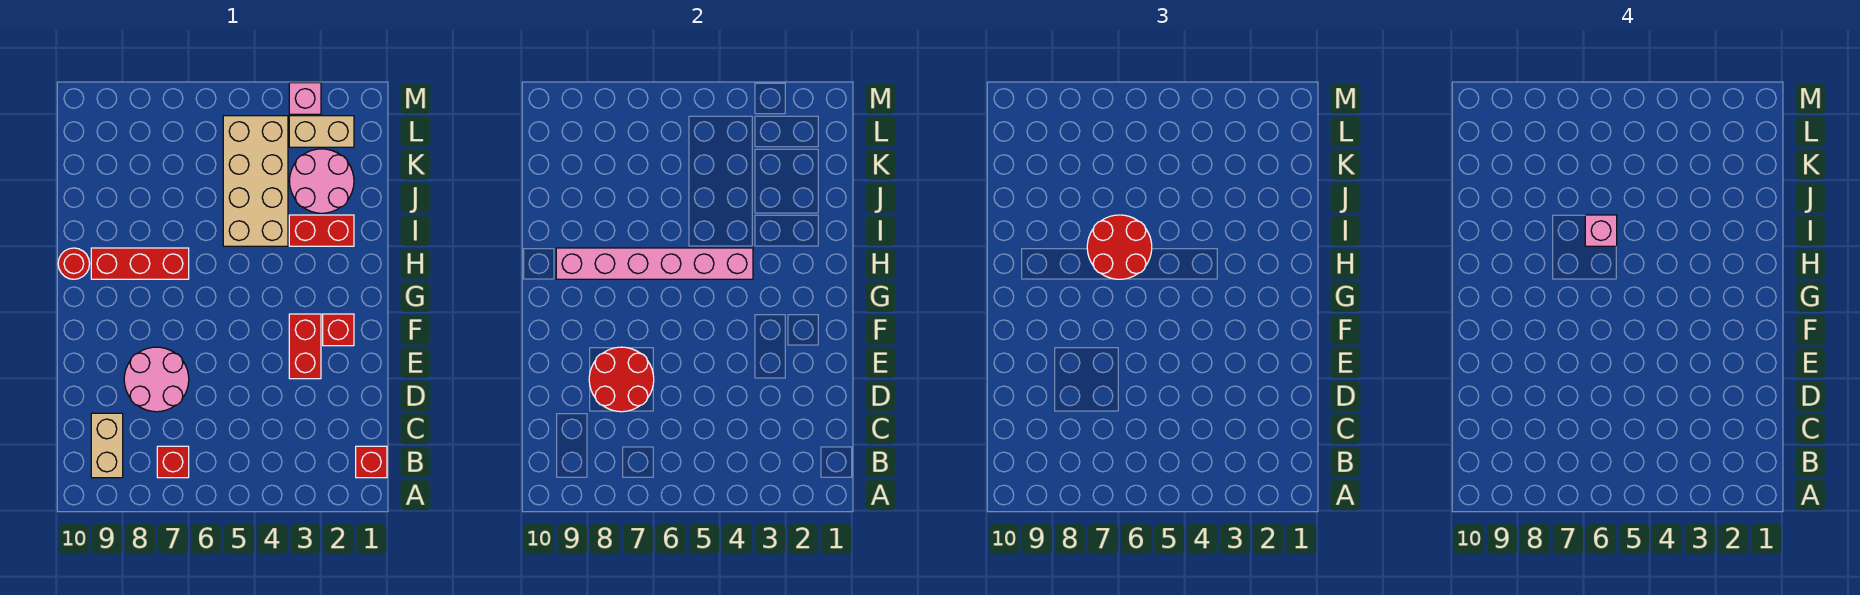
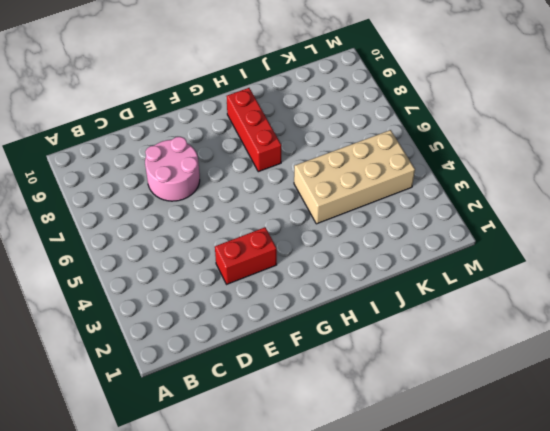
none -> red 1x1 brick [356,446,387,478]
none -> red 1x1 brick [157,446,189,478]
none -> tan 1x2 brick [91,413,123,478]

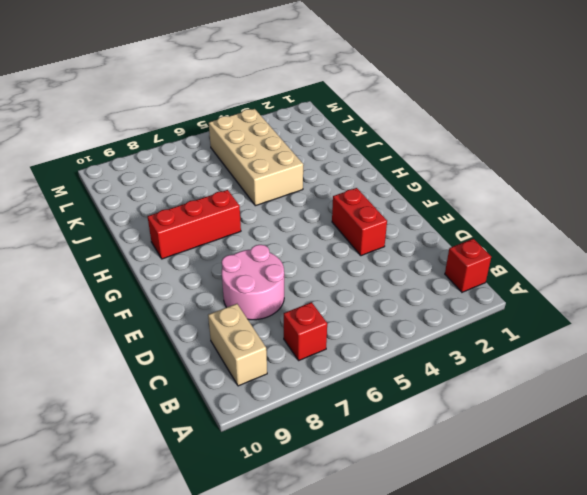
none -> red 1x1 brick [323,314,354,346]
none -> red 1x1 round brick [58,248,90,279]
none -> red 1x2 brick [289,215,354,246]

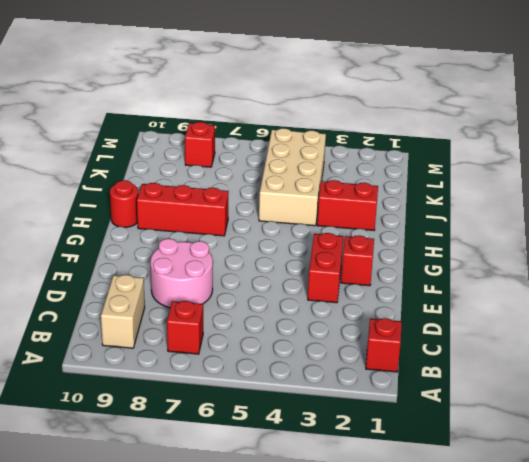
red 1x1 brick [185,122,215,167] -> none
none -> pink 2x2 round brick [290,149,354,213]
none -> tan 1x2 brick [289,116,354,147]
none -> pink 1x1 brick [289,83,321,114]

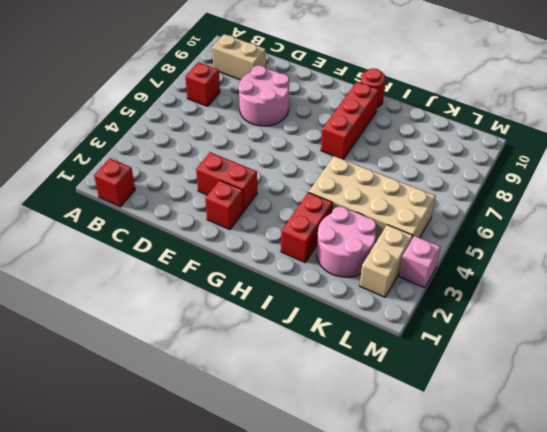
none -> red 2x2 round brick [589,347,654,412]
none -> pink 1x6 brick [556,248,753,279]
none -> red 2x2 round brick [1087,215,1152,279]

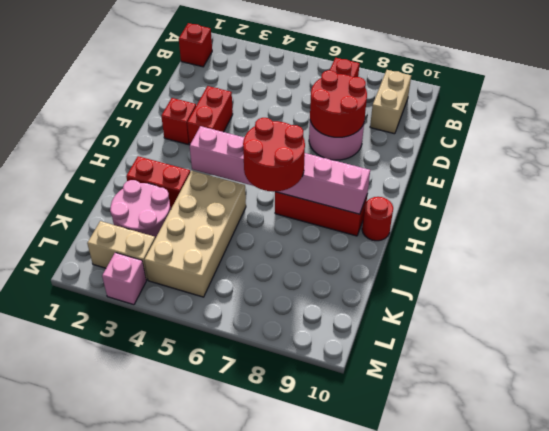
none -> pink 1x1 brick [1585,215,1617,246]

